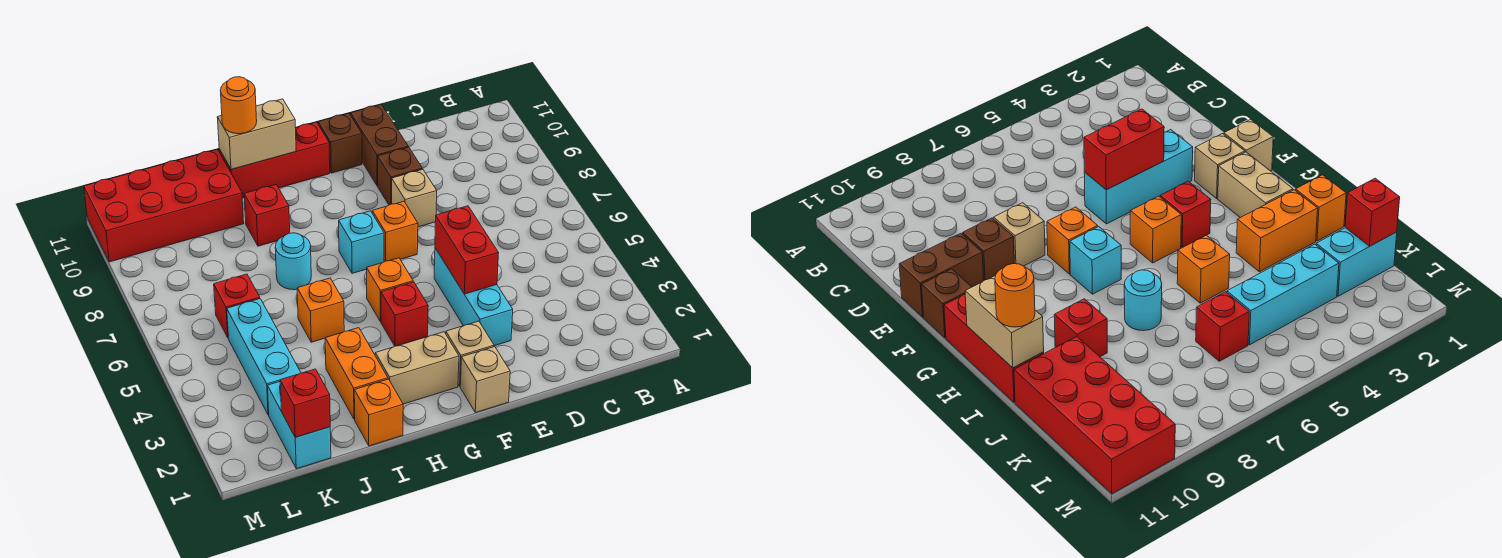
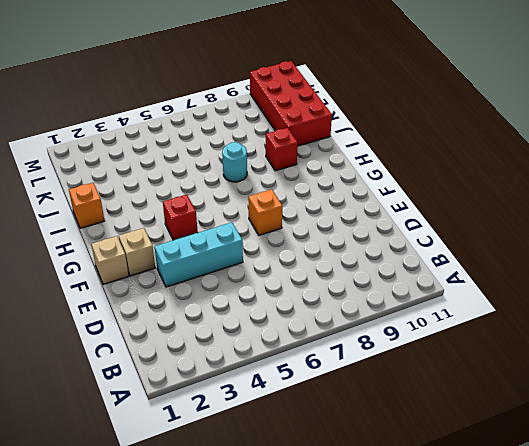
none -> tan 1x1 brick [392,169,437,227]
none -> brown 1x1 brick [378,147,422,205]
none -> brown 1x2 brick [351,104,408,186]

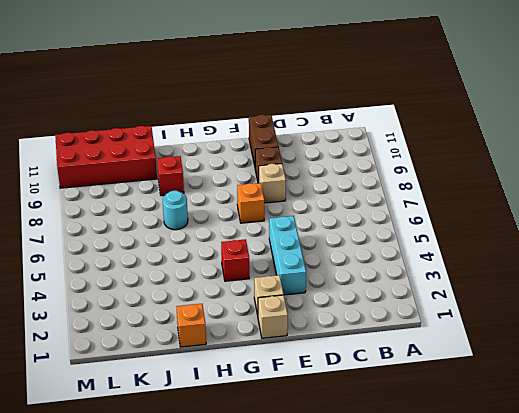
none -> brown 1x1 brick [318,113,362,173]
none -> tan 1x2 brick [375,332,459,404]
none -> orange 1x1 brick [367,258,413,322]

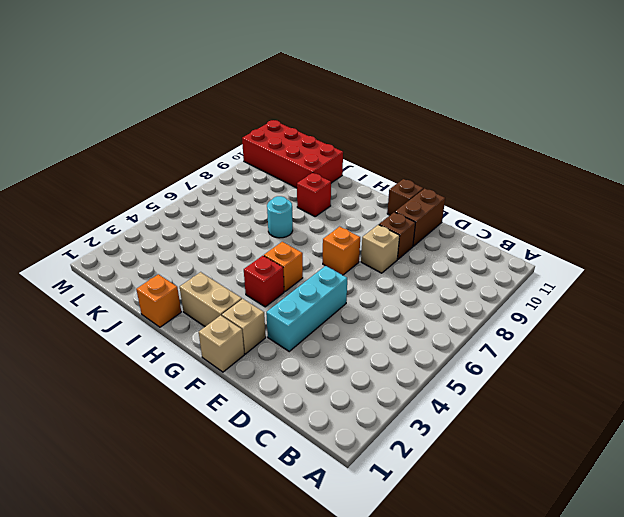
none -> cyan 1x1 brick [339,211,384,273]
none -> red 1x3 brick [219,122,330,198]
none -> orange 1x2 brick [325,328,388,419]

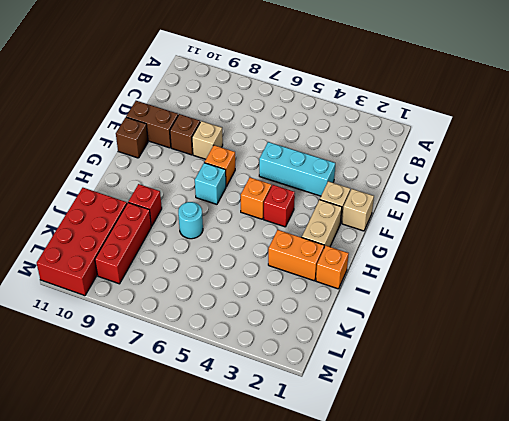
red 1x3 brick [95,203,151,284] -> red 1x3 brick moved to [219,122,330,198]
none -> orange 1x1 brick [297,278,344,342]
none -> cyan 1x2 brick [267,382,331,469]
none -> cyan 1x3 brick [227,299,301,415]

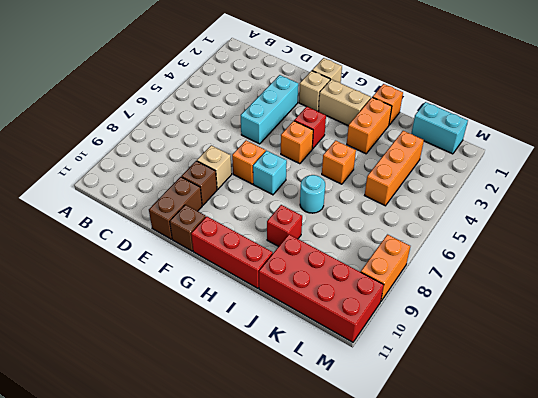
cyan 1x2 brick [411,102,468,154] -> cyan 1x2 brick turned to [267,382,331,469]
orange 1x3 brick [365,131,424,206] -> cyan 1x3 brick [227,299,301,415]
orange 1x2 brick [361,235,410,301] -> none
none -> red 1x1 brick [214,274,260,338]
none -> red 1x2 brick [435,206,498,294]
none -> tan 1x2 brick [217,99,296,169]

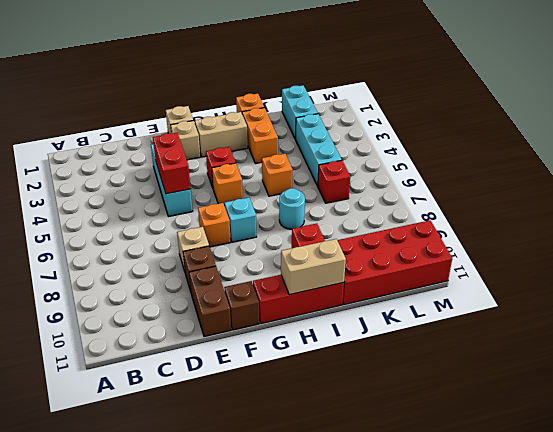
none -> red 1x1 brick [280,369,330,437]
none -> orange 1x1 round brick [220,77,257,134]

